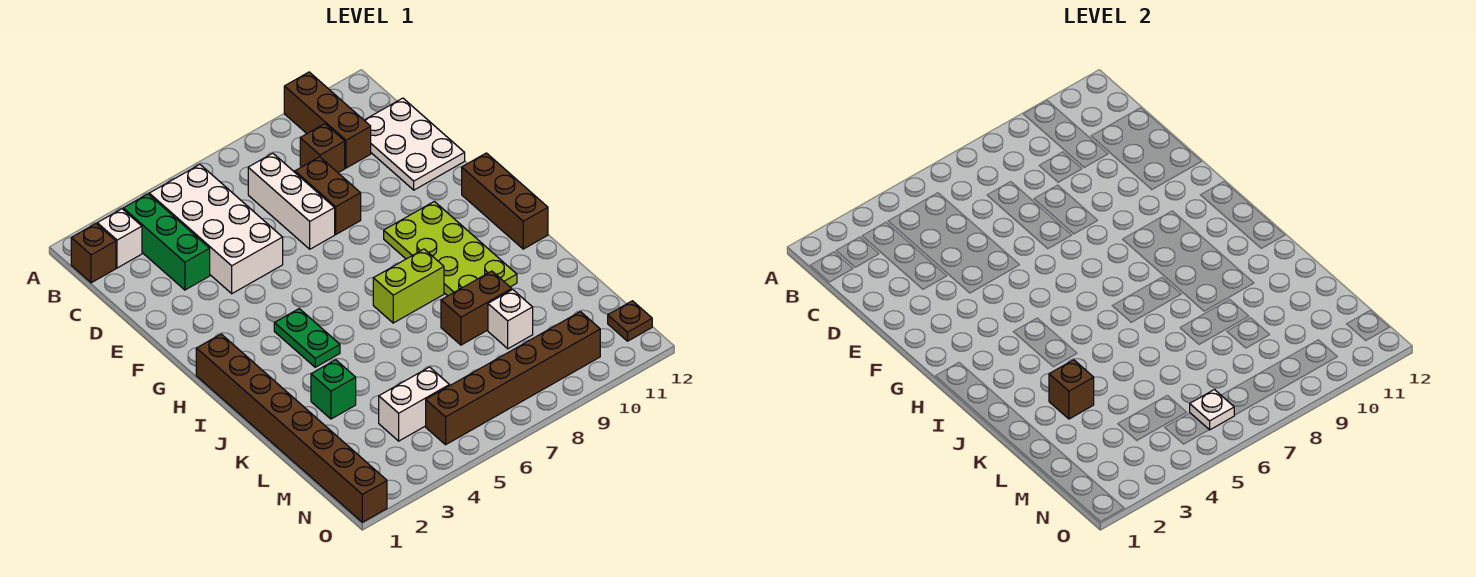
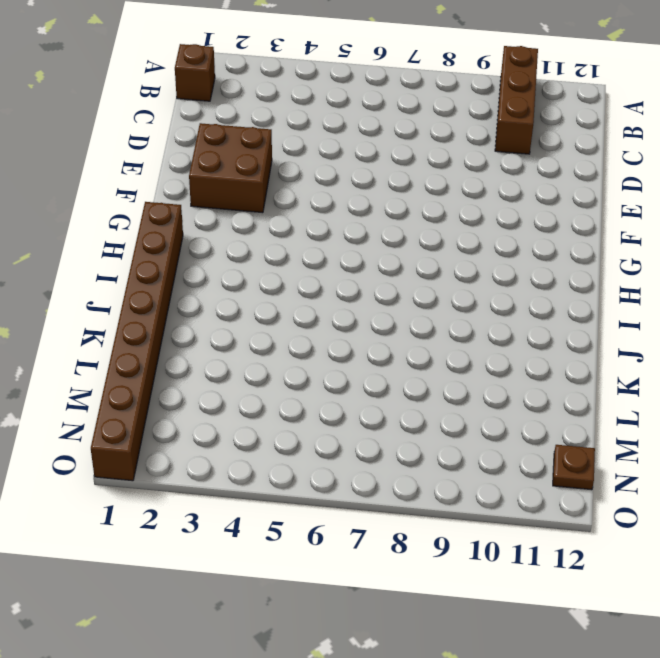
brown 2x2 brick [189,123,272,213] -> none
none -> white 1x1 brick [97,209,142,268]
none -> green 1x3 brick [123,194,210,290]
none -> white 2x4 brick [149,165,283,294]

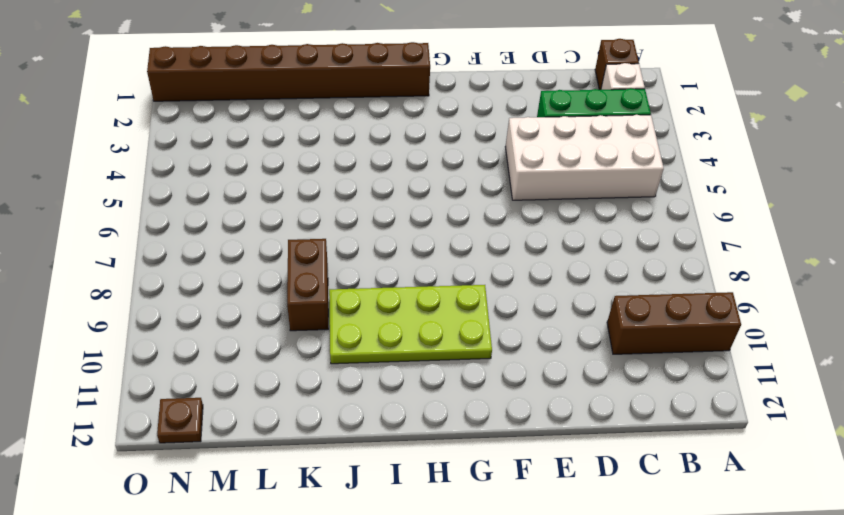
none -> white 1x3 brick [248,153,335,249]
none -> brown 1x1 brick [300,124,345,173]
none -> white 2x3 plate [364,98,465,190]

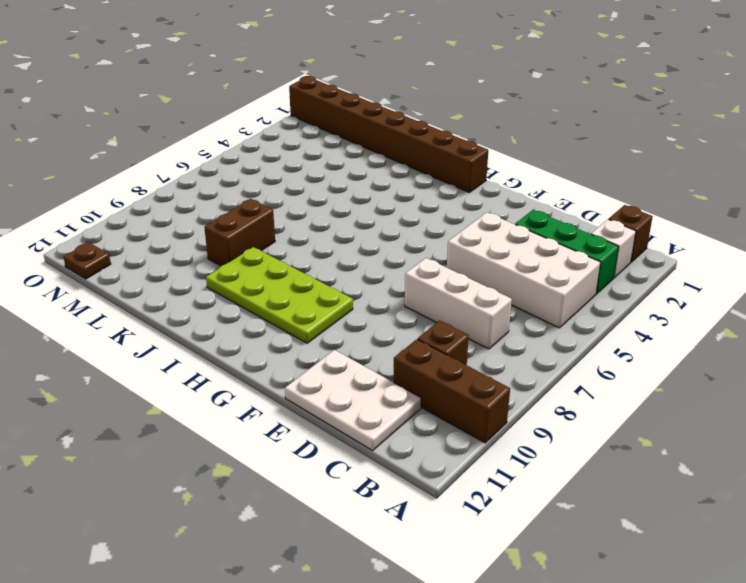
none -> brown 1x2 brick [295,157,361,234]
none -> brown 1x3 brick [462,153,548,249]
none -> green 1x2 plate [274,309,340,367]

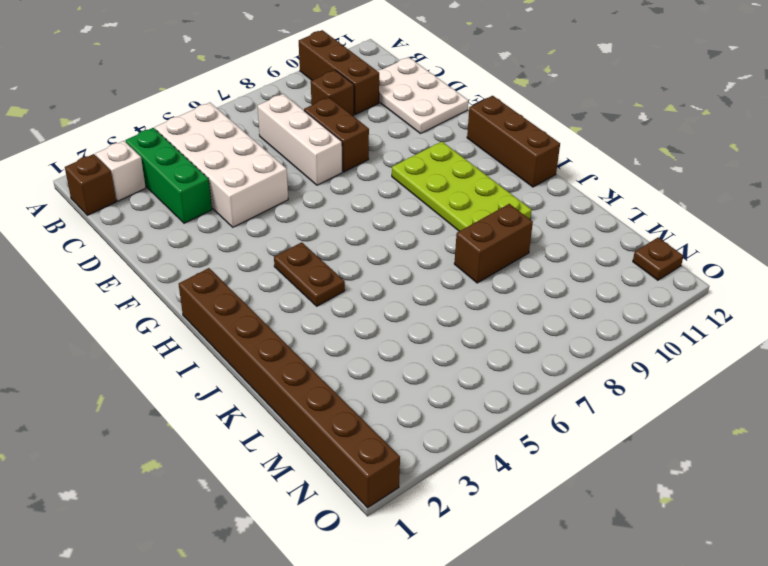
brown 1x2 plate [274,242,345,306] -> green 1x2 plate [274,309,340,367]
none -> lime 1x2 brick [373,249,444,323]
none -> green 1x1 brick [311,360,356,419]
none -> white 1x1 brick [488,290,533,349]

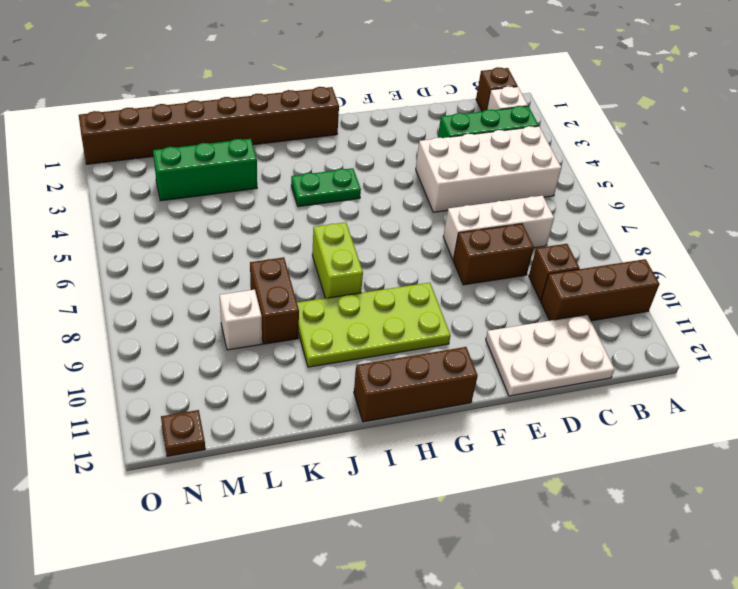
green 1x3 brick [153,139,257,201] -> green 1x1 brick [311,360,356,419]
none -> white 1x2 brick [379,367,449,441]
none -> brown 1x6 brick [426,312,600,445]
none -> brown 1x1 brick [1049,360,1094,419]

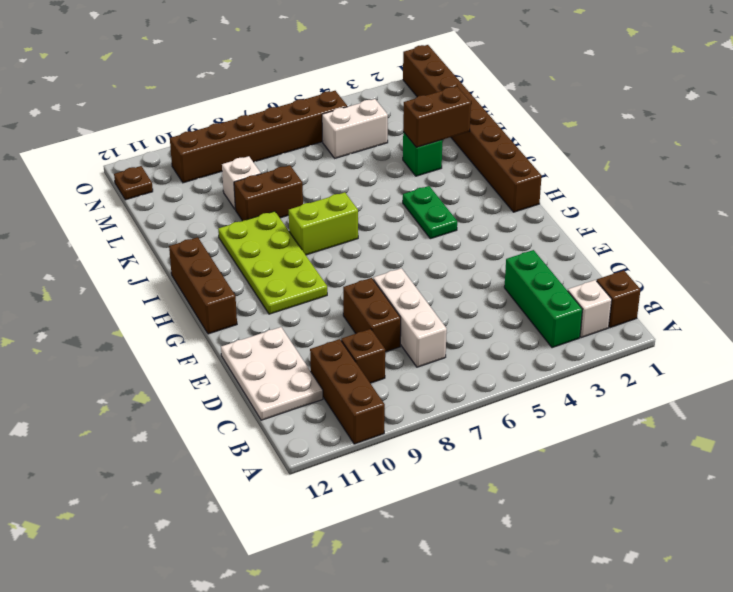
brown 1x2 brick [403,87,471,147] -> brown 1x1 brick [1049,360,1094,419]
none -> white 2x4 brick [149,165,283,294]
none -> white 1x1 plate [1190,390,1234,430]

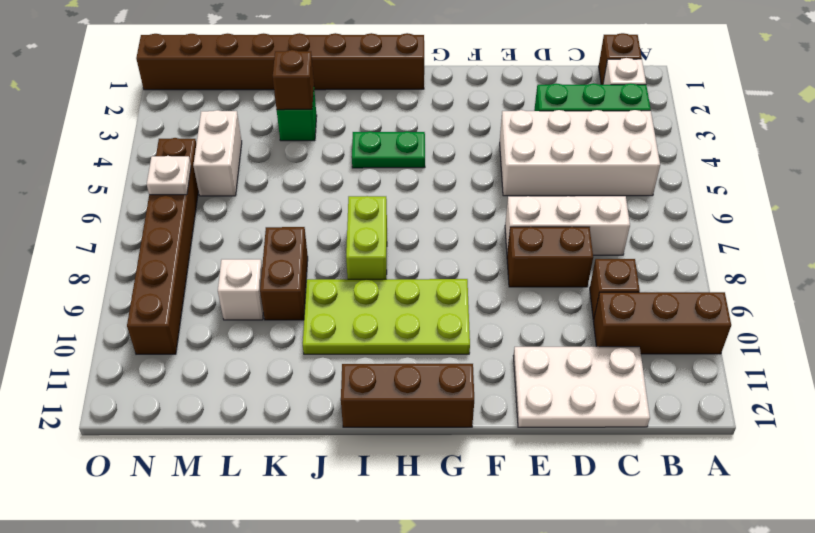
none -> brown 1x1 plate [608,301,652,341]

